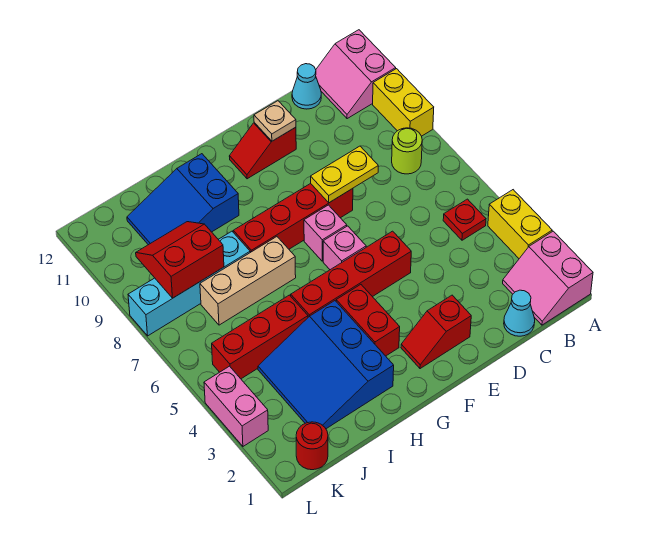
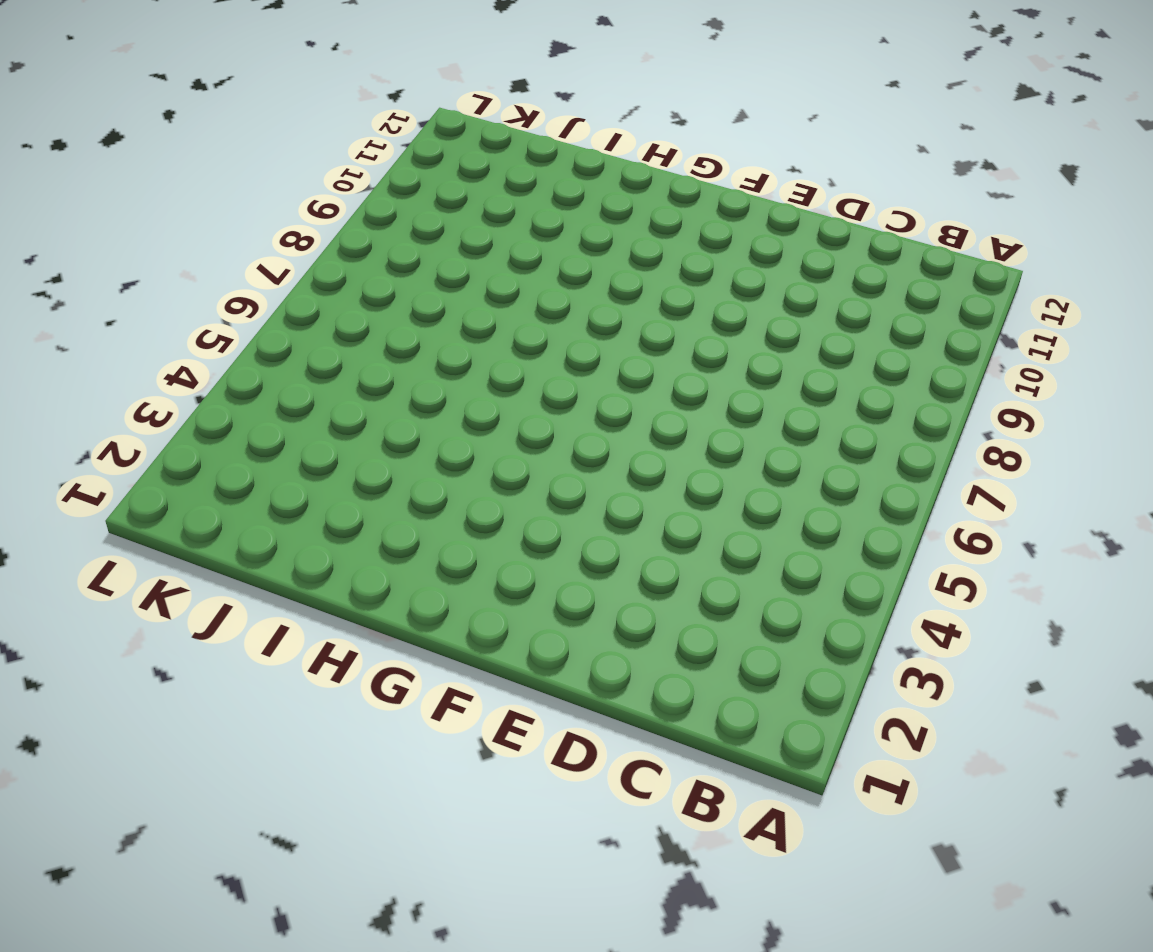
none -> pink 2x2 slope [503,231,593,325]
none -> yellow 1x2 brick [488,190,552,258]
none -> yellow 1x2 brick [373,69,434,136]

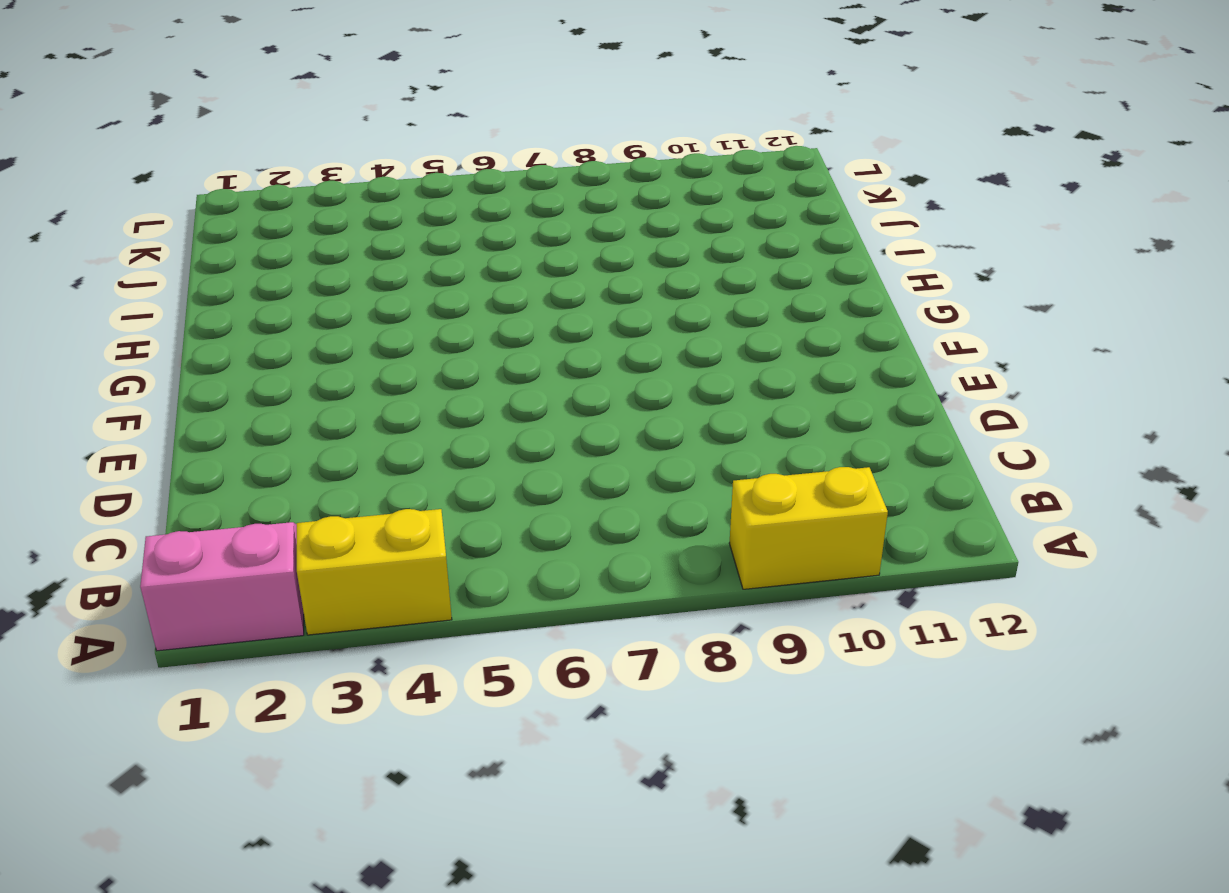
none -> pink 2x2 slope [316,30,396,119]
none -> red 1x1 plate [443,199,486,240]
none -> lime 1x1 round brick [392,128,422,174]

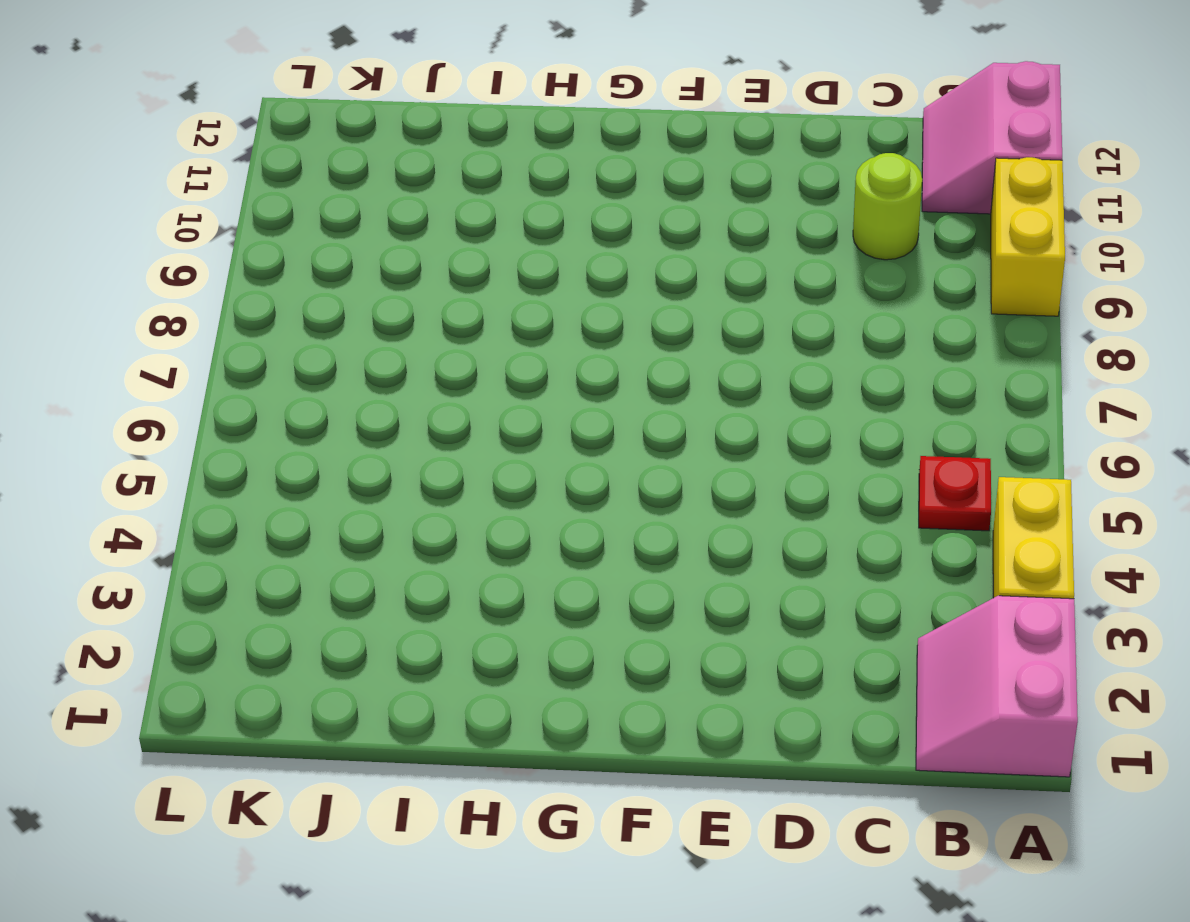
lime 1x1 round brick [853,153,922,260] -> lime 1x1 round brick moved to [392,128,422,174]
none -> cyan 1x1 cone [504,290,535,336]
none -> cyan 1x1 cone [292,64,321,109]
none -> red 1x2 slope [401,295,471,369]

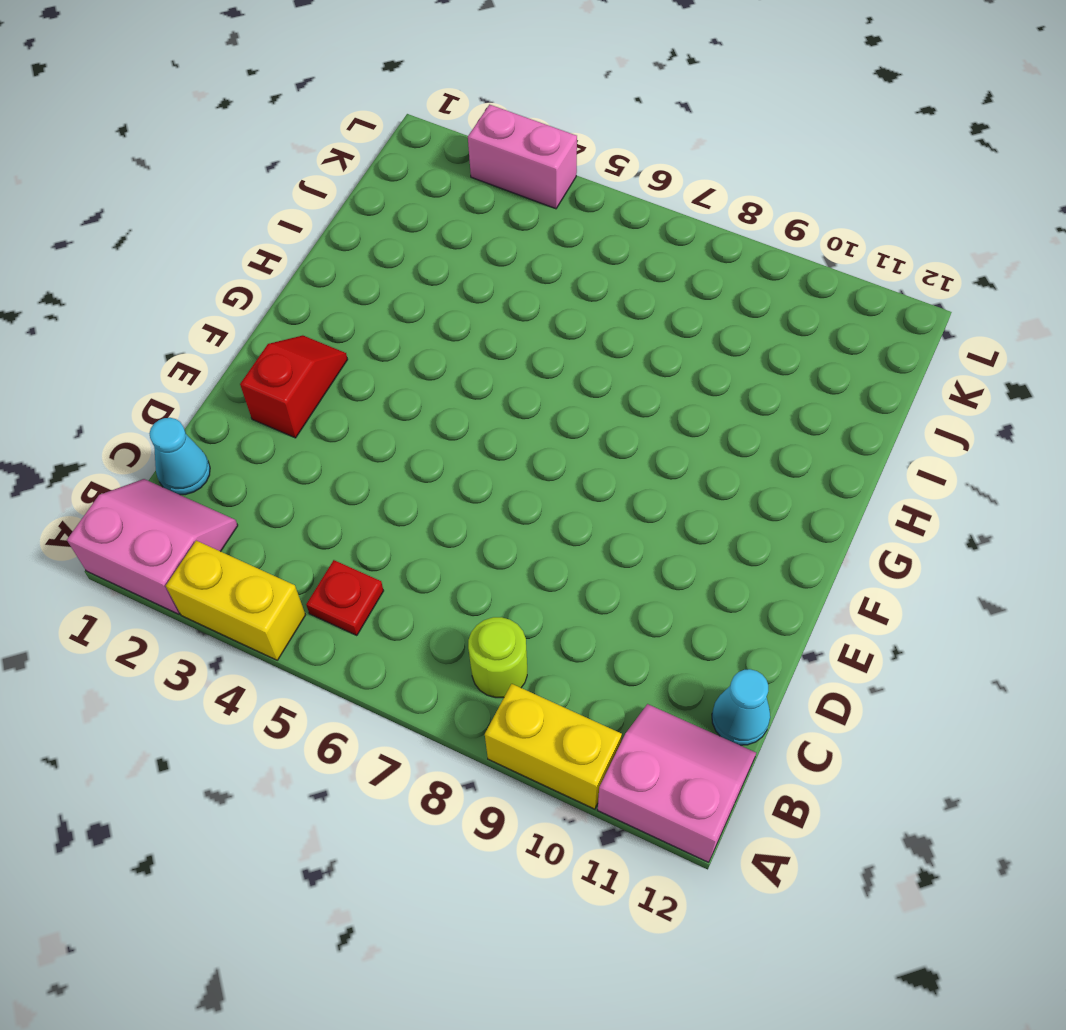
none -> red 1x4 brick [291,231,411,317]
none -> red 1x4 brick [233,184,353,252]
none -> red 1x2 slope [229,123,296,179]

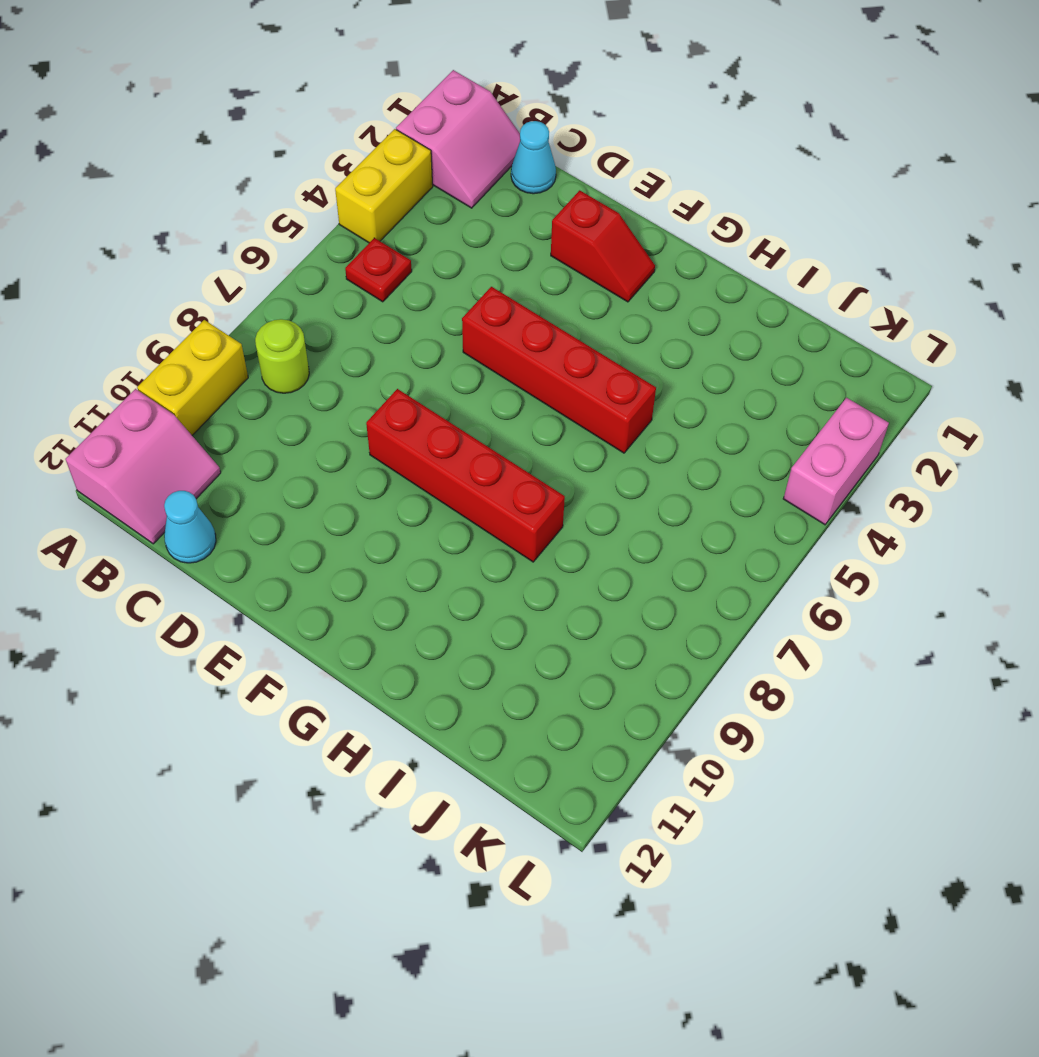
none -> red 1x2 slope [229,123,296,179]
none -> pink 1x1 brick [323,226,366,270]
none -> pink 1x1 brick [304,205,347,261]

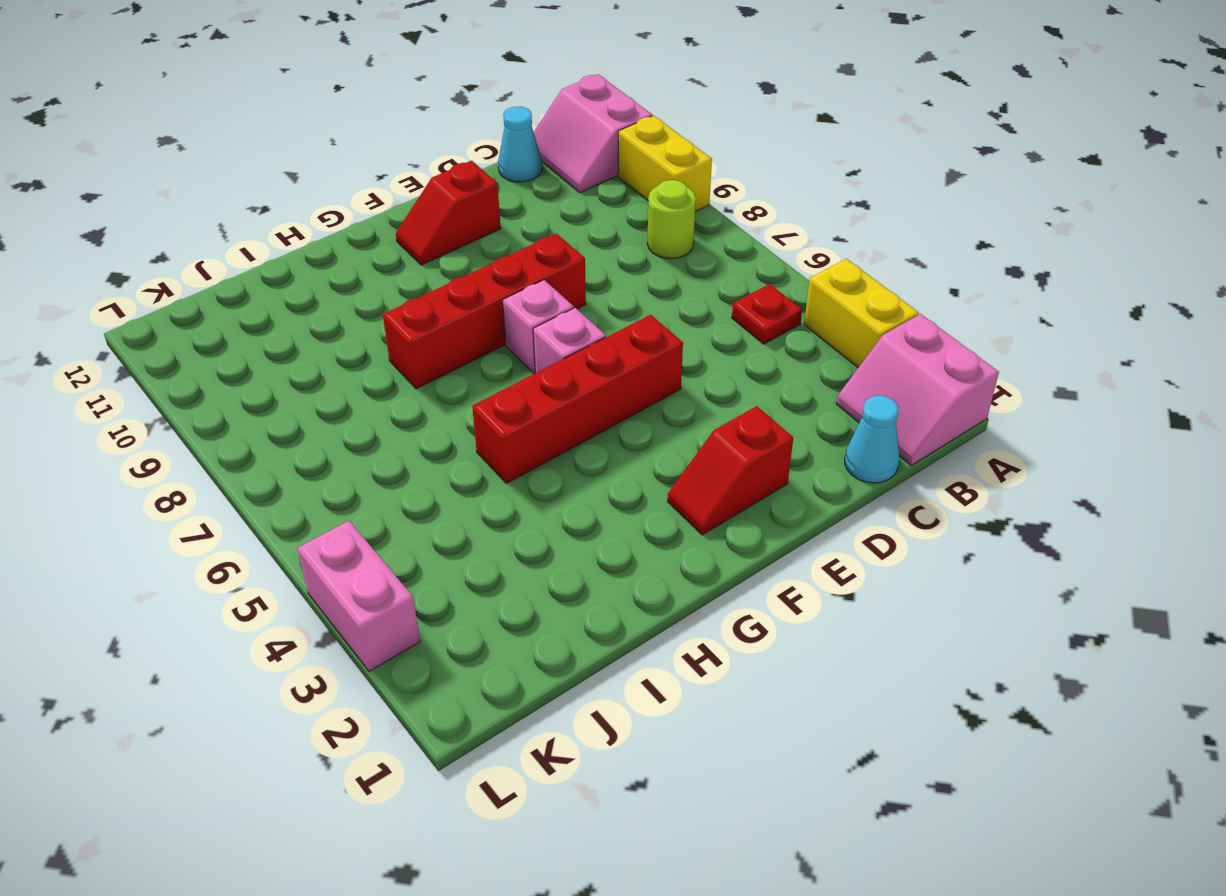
none -> red 1x2 brick [336,285,400,356]
none -> blue 3x3 slope [258,301,394,429]
none -> tan 1x3 brick [200,237,296,325]

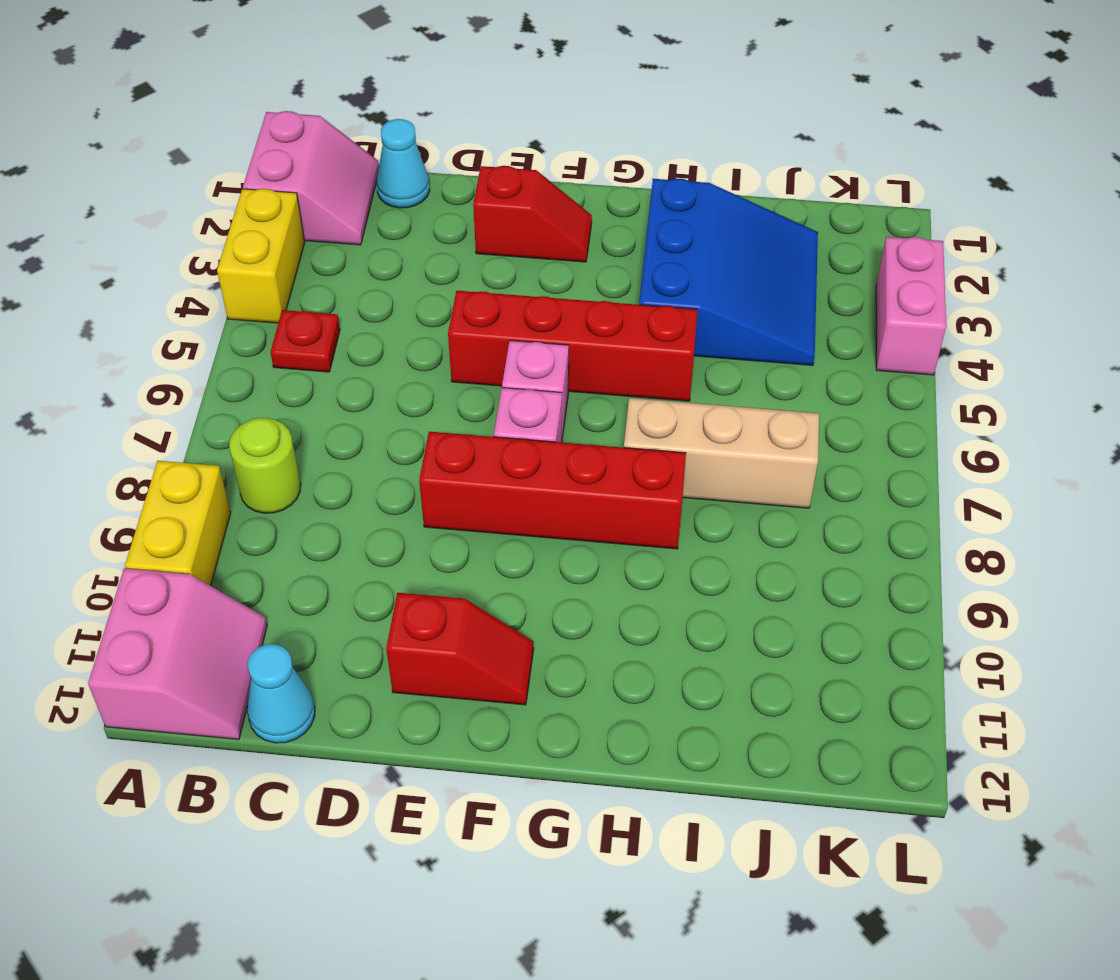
none -> red 1x2 brick [336,285,400,356]
none -> blue 2x3 slope [127,154,239,245]
none -> red 1x3 brick [212,295,308,379]

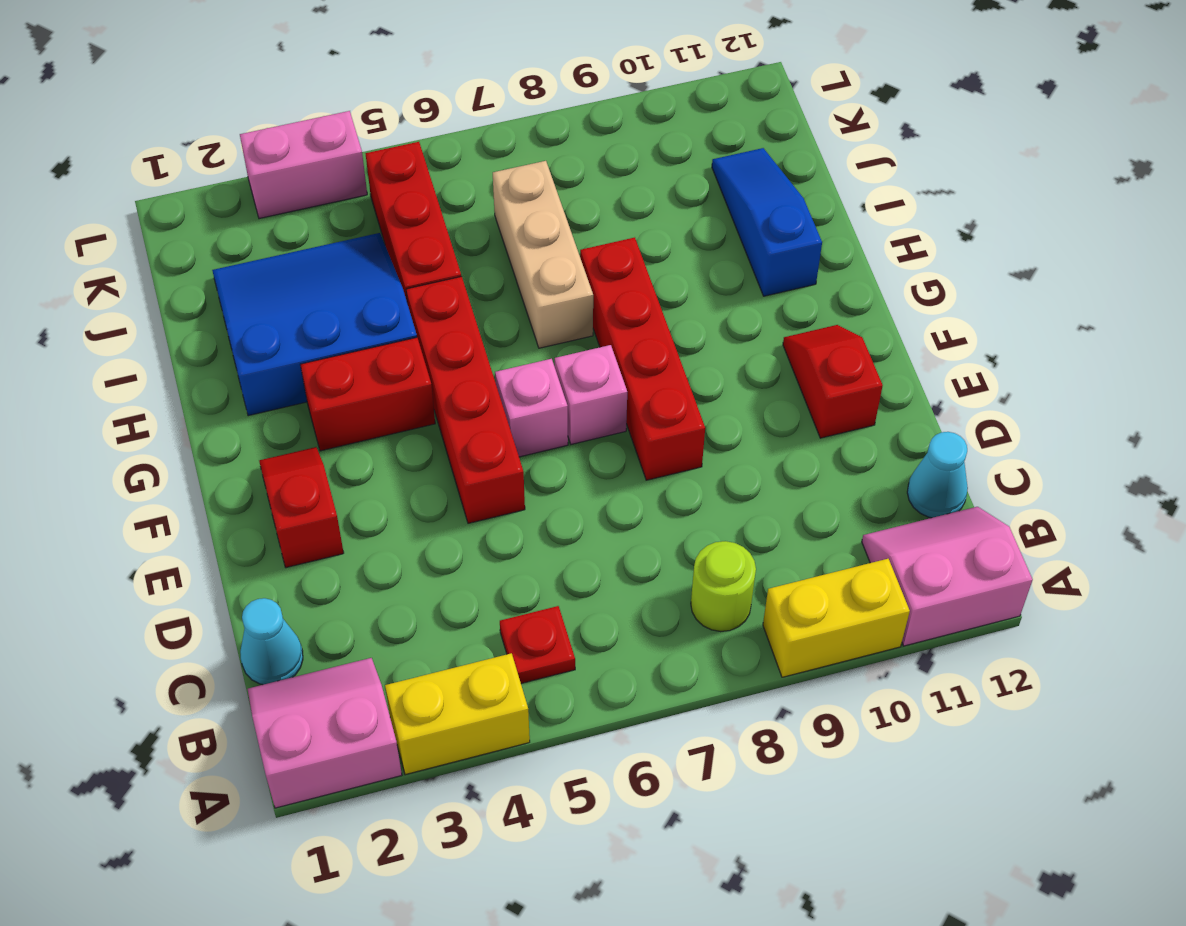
blue 1x3 slope [712,148,822,296] -> blue 2x3 slope [127,154,239,245]
none -> cyan 1x4 brick [128,231,250,336]
none -> red 1x1 round brick [296,422,328,470]
none -> yellow 1x2 plate [311,146,378,203]

